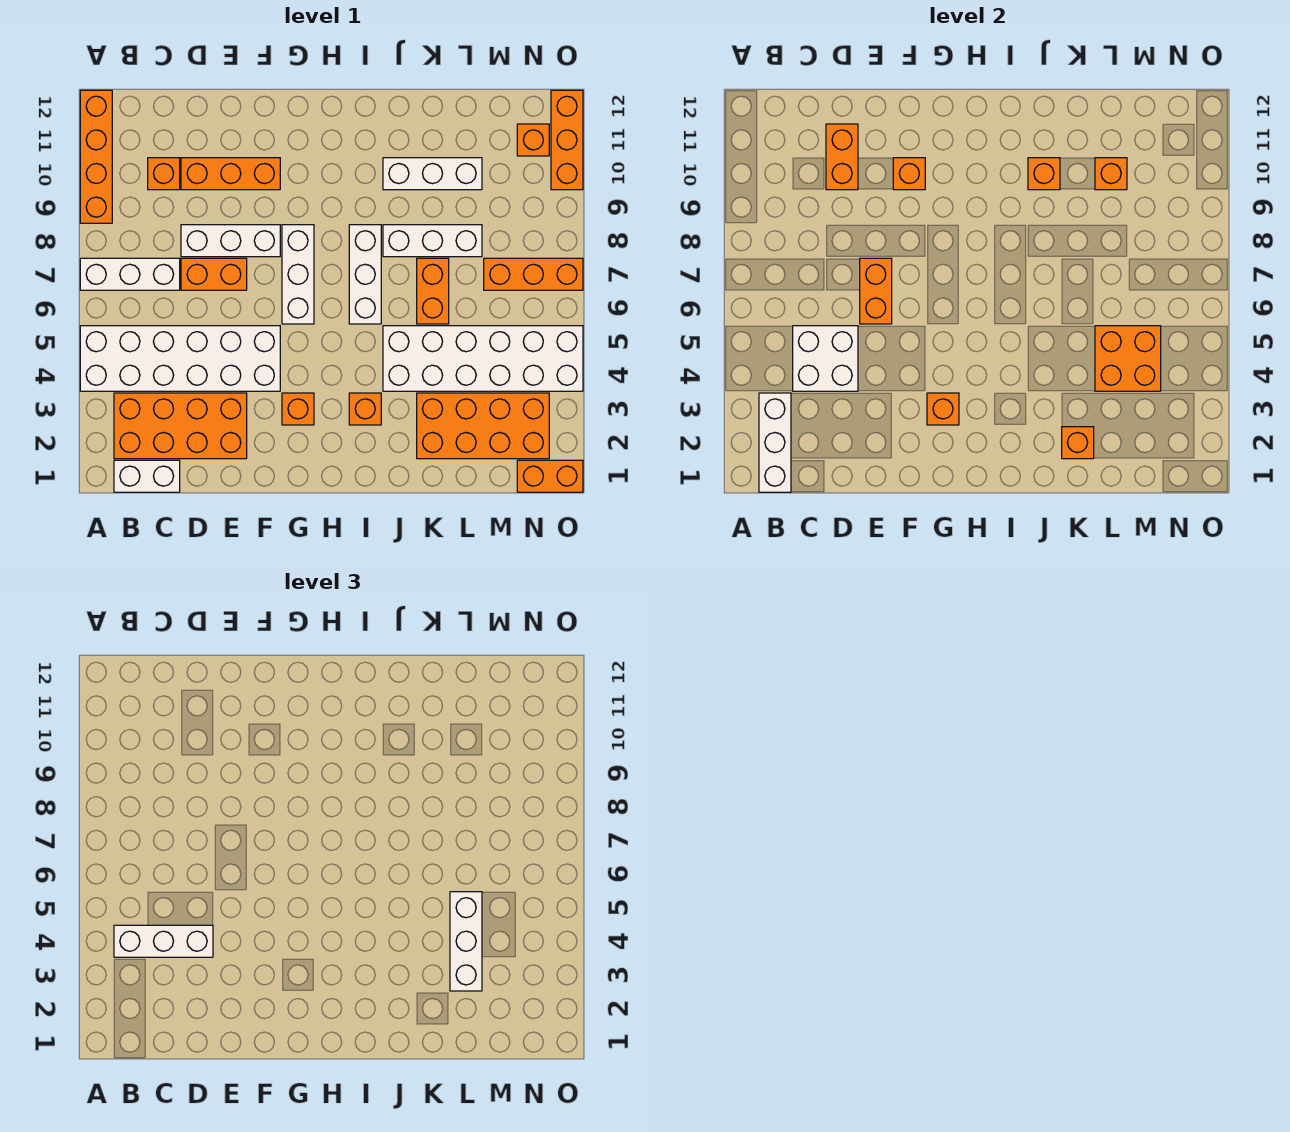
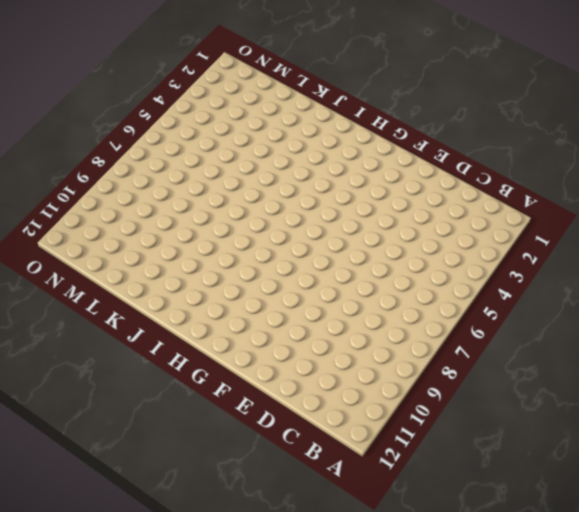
none -> white 2x6 brick [80,326,280,391]
none -> white 1x3 brick [80,258,180,290]
none -> orange 1x4 brick [80,90,112,223]
none -> white 1x2 brick [114,460,180,492]

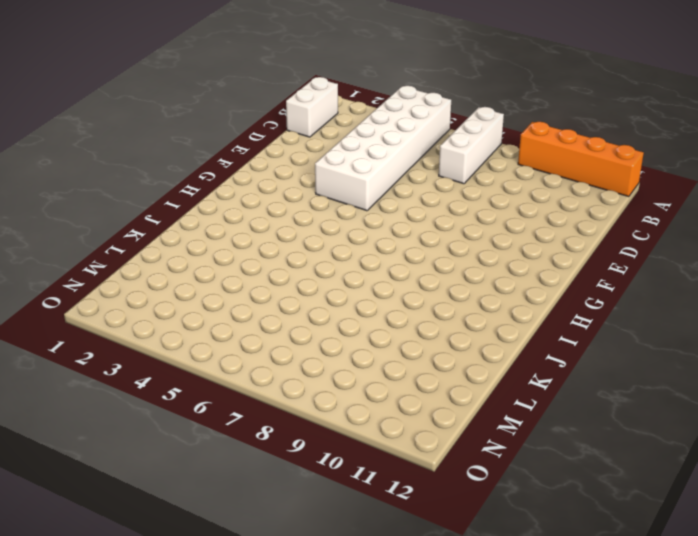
none -> orange 2x4 brick [114,393,247,459]
none -> orange 1x1 brick [148,158,180,190]
none -> orange 1x2 brick [181,258,247,290]
none -> white 1x3 brick [181,225,280,257]

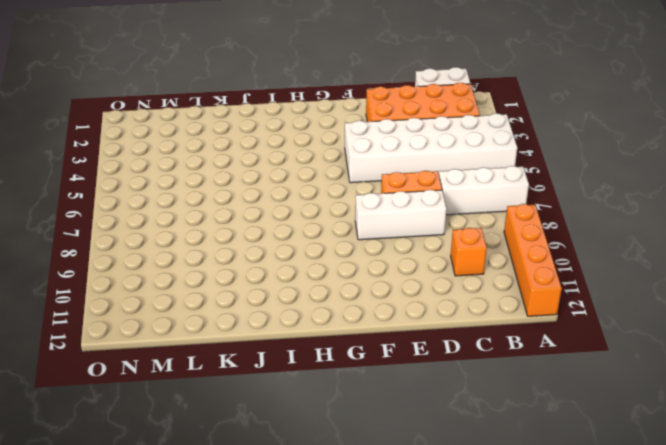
none -> orange 1x3 brick [181,158,280,190]
none -> orange 1x1 brick [282,393,314,425]
none -> white 1x3 brick [282,225,314,324]
none -> orange 1x1 brick [349,393,381,425]

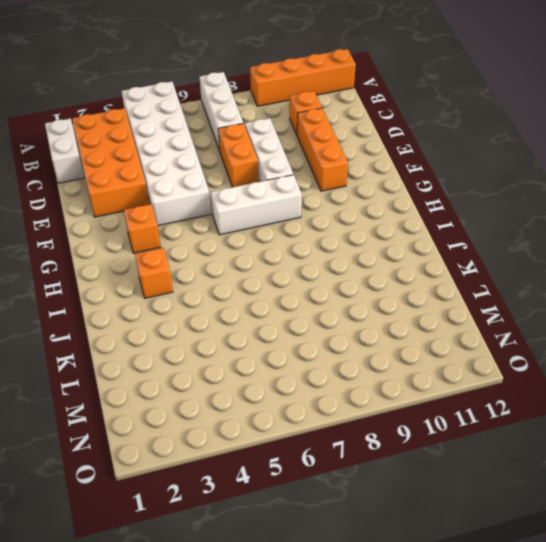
none -> white 1x3 brick [349,225,381,324]
none -> white 2x6 brick [383,326,583,391]
none -> white 1x3 brick [383,225,482,257]
none -> white 1x3 brick [383,158,482,190]

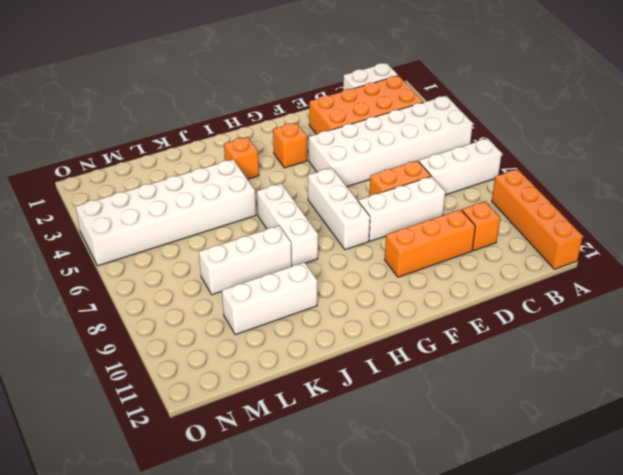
none -> orange 2x4 brick [417,393,549,459]
none -> orange 1x2 brick [417,258,449,324]
none -> orange 1x3 brick [484,258,583,290]
none -> orange 1x2 brick [517,460,583,492]

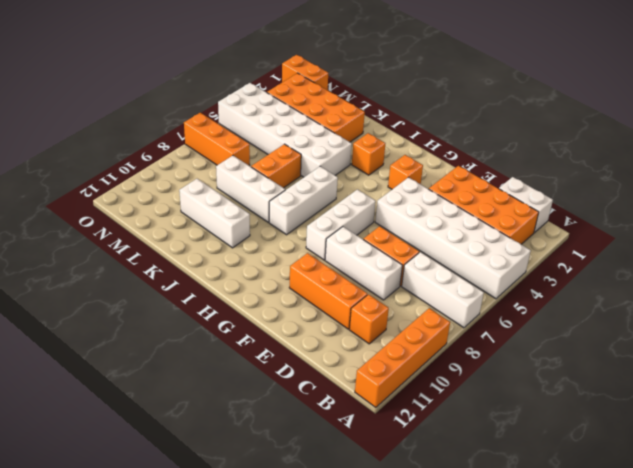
none -> orange 1x1 brick [517,124,549,156]
none -> orange 1x3 brick [551,90,583,190]
none -> white 1x3 brick [759,393,791,492]
none -> white 2x2 brick [793,326,858,391]

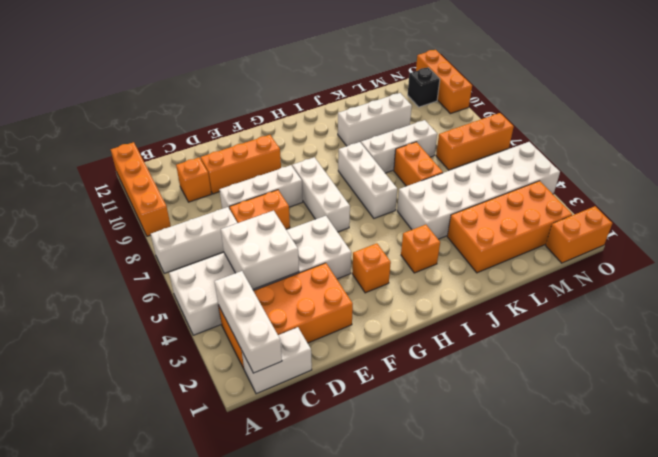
black 1x1 brick [408,68,440,107] -> orange 1x1 brick [517,124,549,156]
none -> orange 1x2 brick [826,124,858,190]
none -> orange 1x2 brick [860,258,892,324]
none -> orange 1x1 brick [893,158,925,190]
none -> orange 1x1 brick [927,393,959,425]

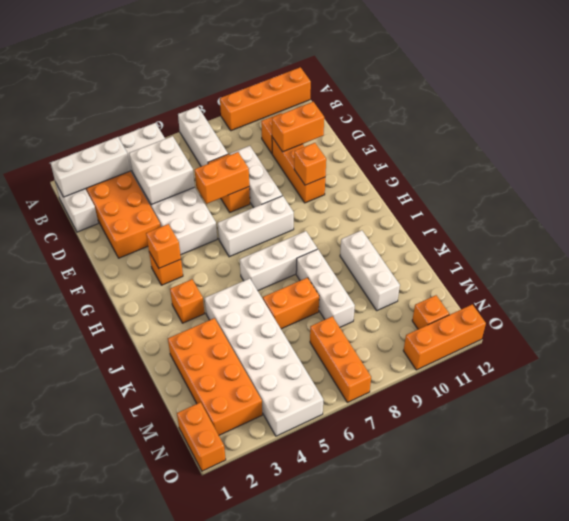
none -> orange 1x1 brick [1028,158,1060,190]
none -> orange 1x1 brick [1062,427,1094,459]
none -> orange 2x2 brick [1095,326,1161,391]
none -> orange 1x1 brick [1095,158,1127,190]

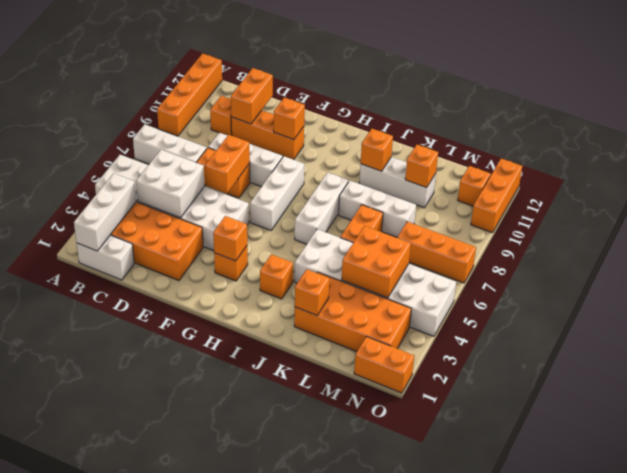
none -> white 1x3 brick [114,925,213,957]
none -> white 1x3 brick [450,892,482,991]

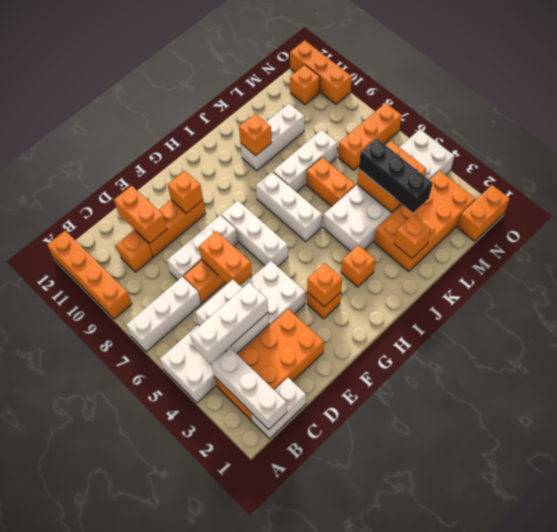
black 1x3 brick [359,139,433,213] -> white 1x3 brick [450,892,482,991]
none -> orange 1x1 brick [1095,158,1127,190]

